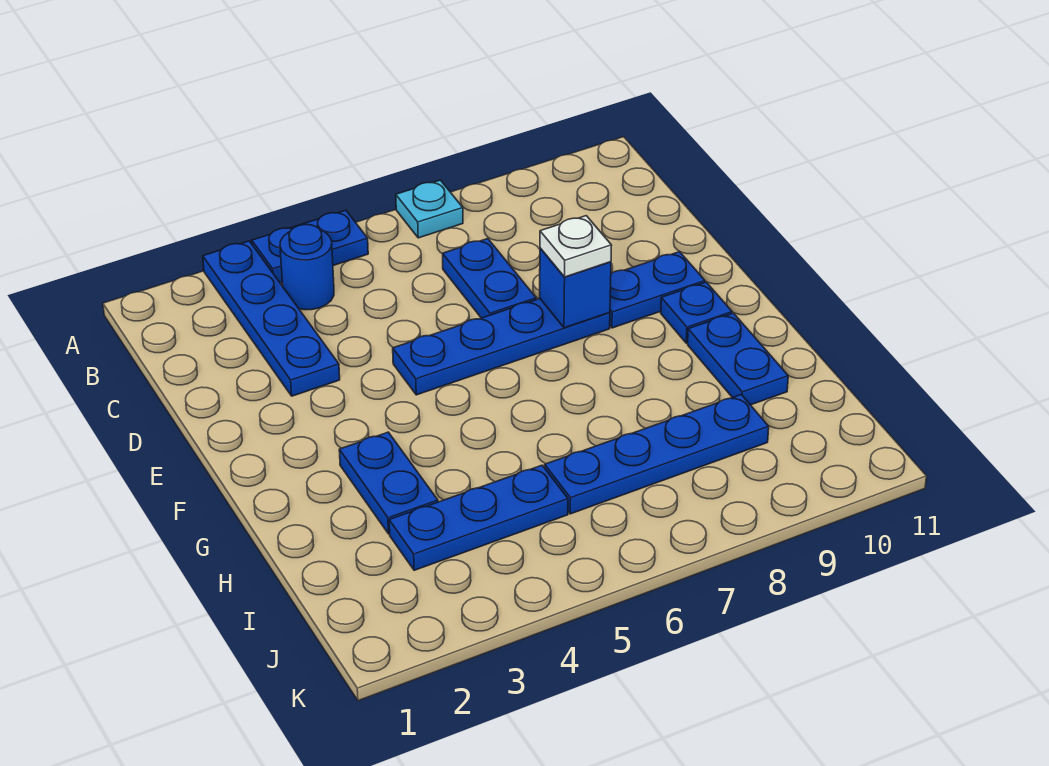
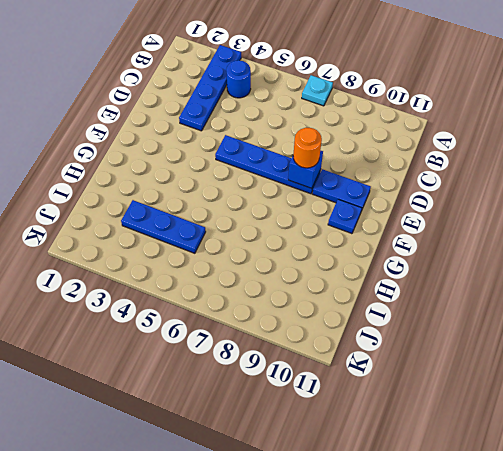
orange 1x1 round brick [293,128,322,168] -> white 1x1 plate [540,216,612,277]
none -> blue 1x2 plate [252,210,368,283]
none -> blue 1x2 plate [443,239,536,318]
none -> blue 1x2 plate [339,432,438,534]

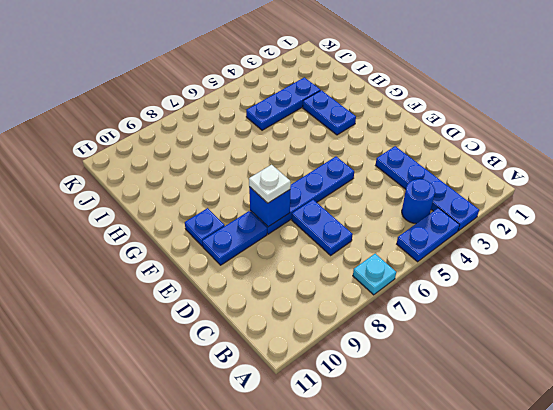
none -> blue 1x2 plate [688,313,788,405]
none -> blue 1x4 plate [545,395,769,514]

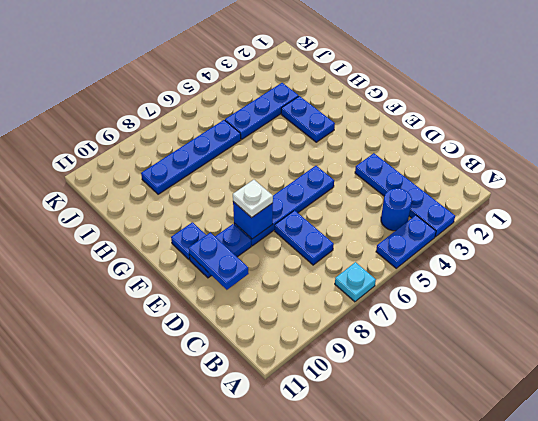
blue 1x2 plate [189,232,249,290] -> blue 1x2 plate moved to [688,313,788,405]

